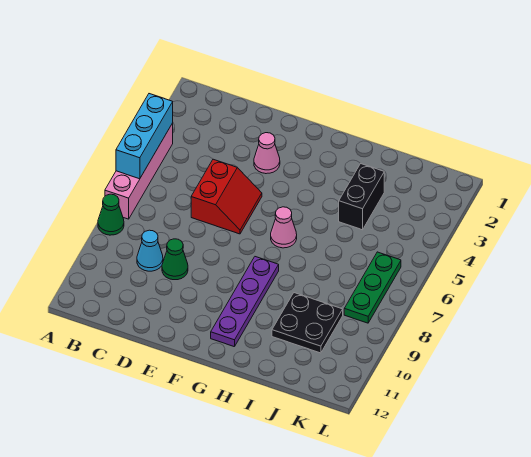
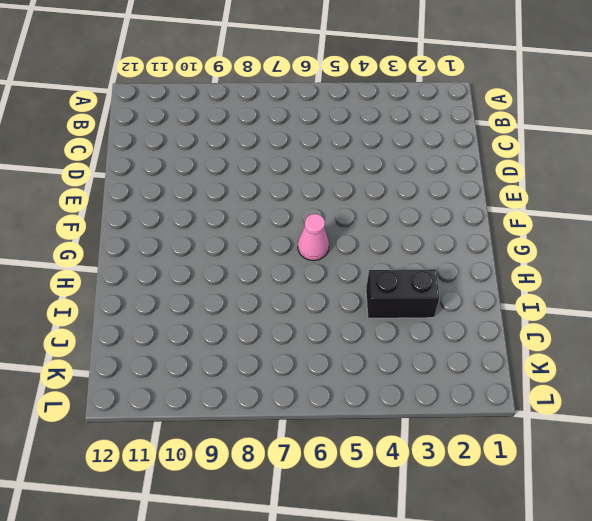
none -> pink 1x4 brick [105,123,173,219]
none -> green 1x1 cone [98,194,124,235]
none -> cyan 1x1 cone [137,230,163,271]

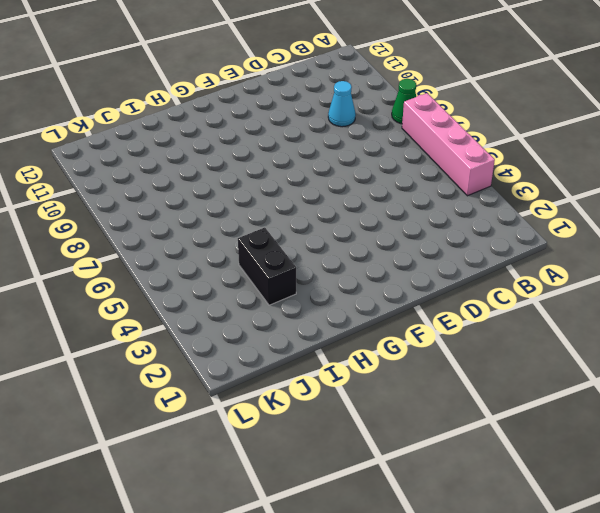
none -> red 2x2 slope [191,159,262,234]
none -> green 1x1 cone [162,239,188,280]
none -> pink 1x1 cone [254,133,280,174]

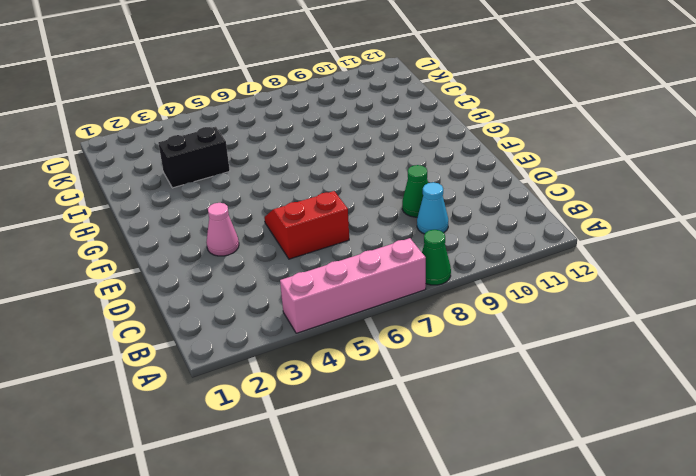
none -> pink 1x1 cone [271,207,297,248]
none -> purple 1x4 plate [211,257,279,347]
none -> black 2x2 plate [272,293,343,353]

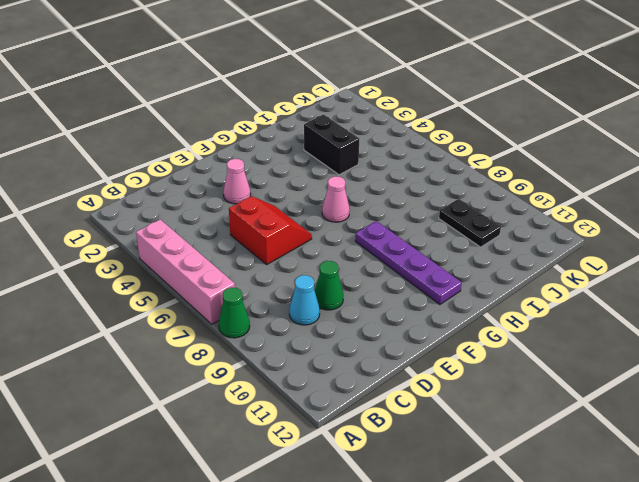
black 1x2 plate [439,199,501,247] -> black 2x2 plate [272,293,343,353]
none -> green 1x3 plate [344,252,401,323]
none -> cyan 1x3 brick [116,94,173,179]

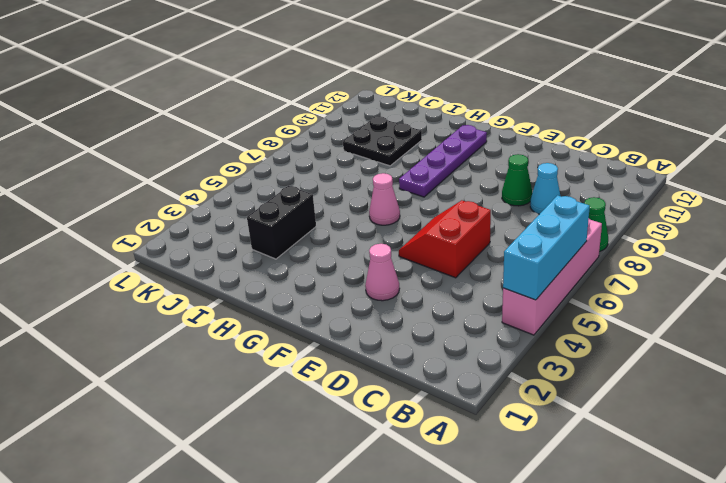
none -> green 1x3 plate [344,252,401,323]

